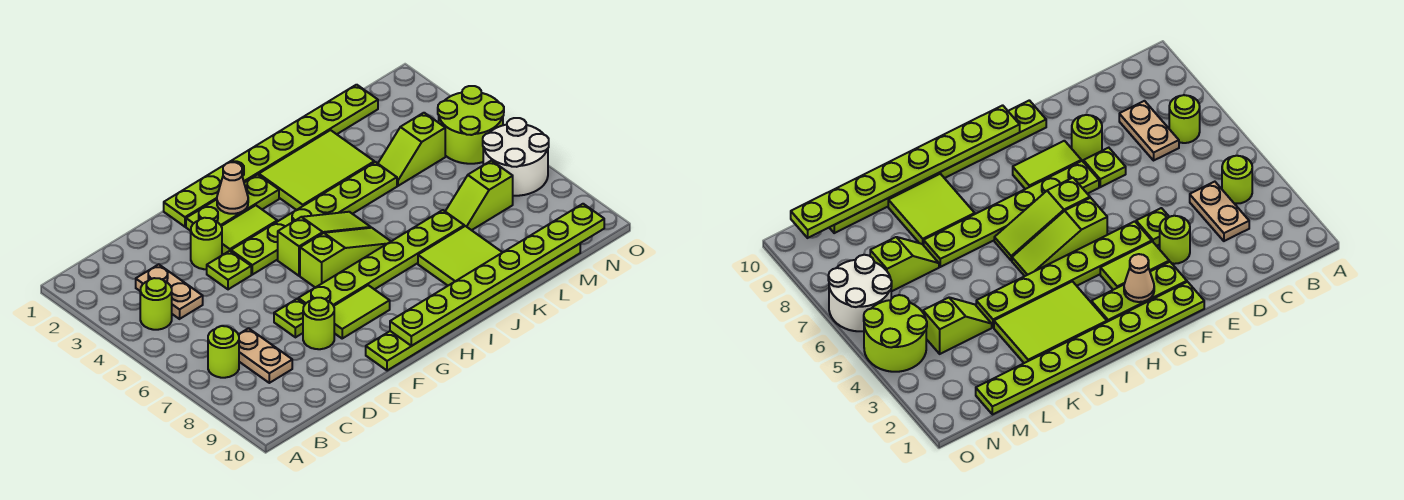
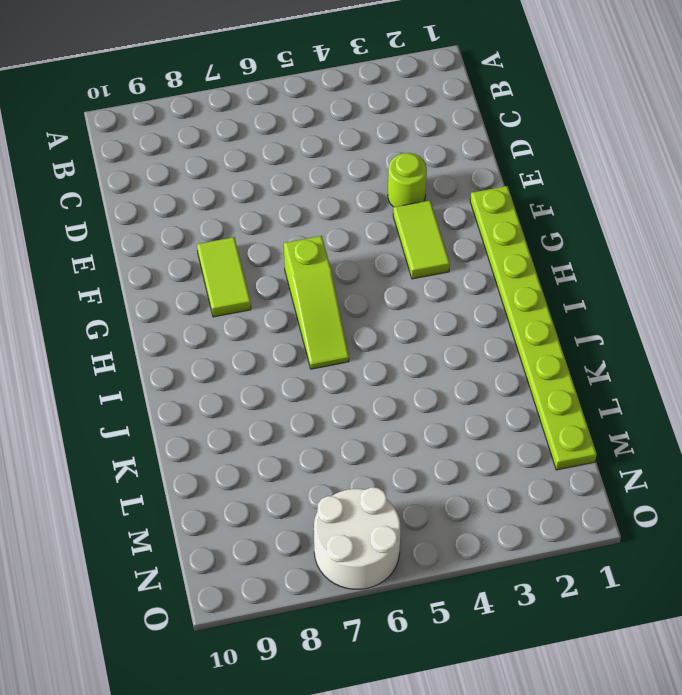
none -> lime 1x1 round brick [140,278,172,330]
none -> lime 1x1 round brick [208,326,239,378]
none -> tan 1x2 plate [136,264,203,319]

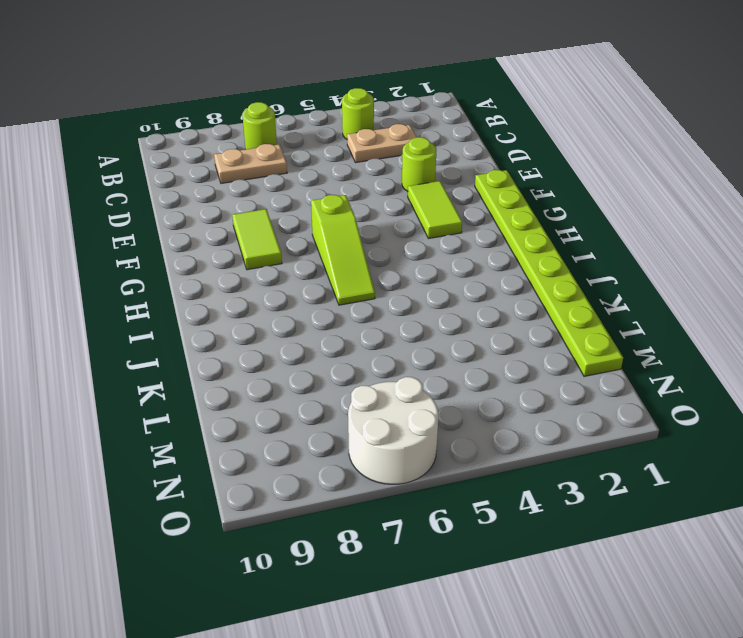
none -> lime 1x1 plate [207,251,251,289]
none -> lime 1x1 plate [274,299,305,337]
none -> lime 1x1 round brick [303,298,334,349]

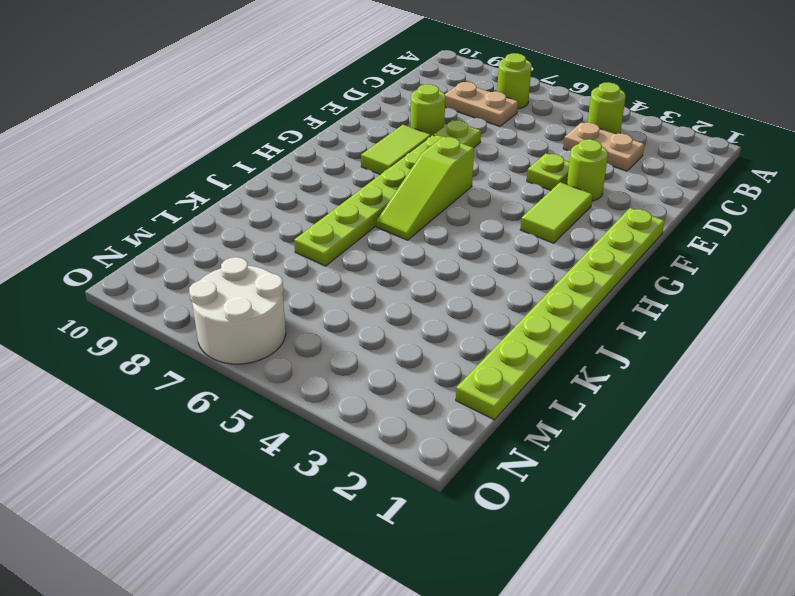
none -> lime 1x3 plate [186,174,279,231]
none -> lime 1x6 plate [231,162,397,275]
none -> lime 1x8 plate [366,244,580,371]

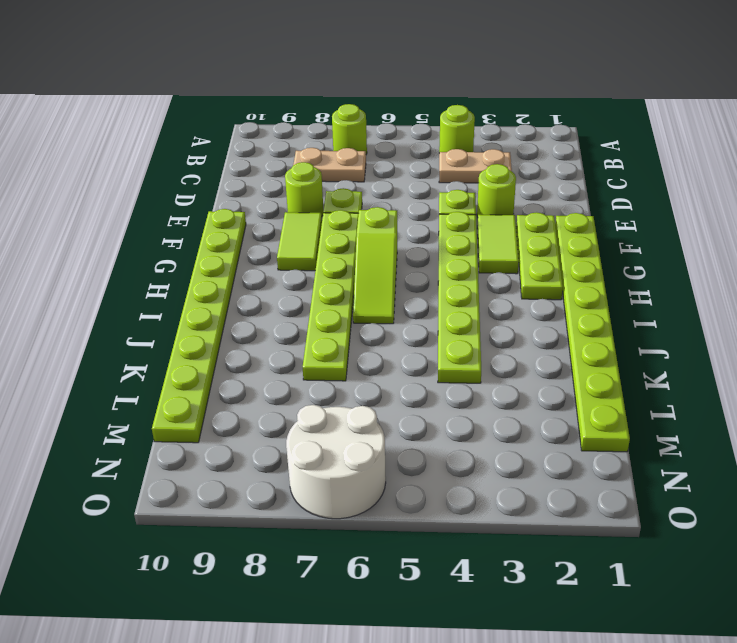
none -> lime 1x3 slope [278,212,371,276]
none -> lime 2x3 tile [259,130,374,210]
none -> lime 2x2 tile [418,226,503,286]

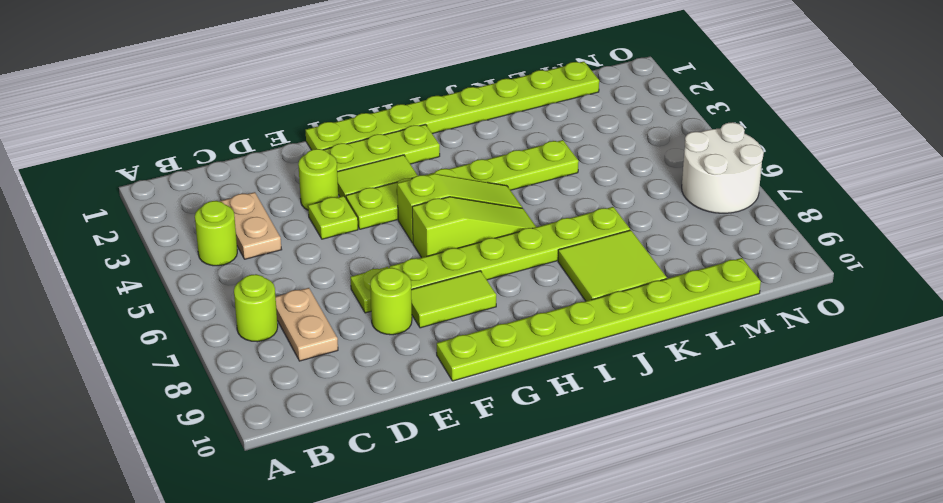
none -> lime 2x3 tile [259,130,374,210]
none -> lime 1x2 slope [378,113,445,186]
none -> lime 1x2 slope [445,161,513,230]

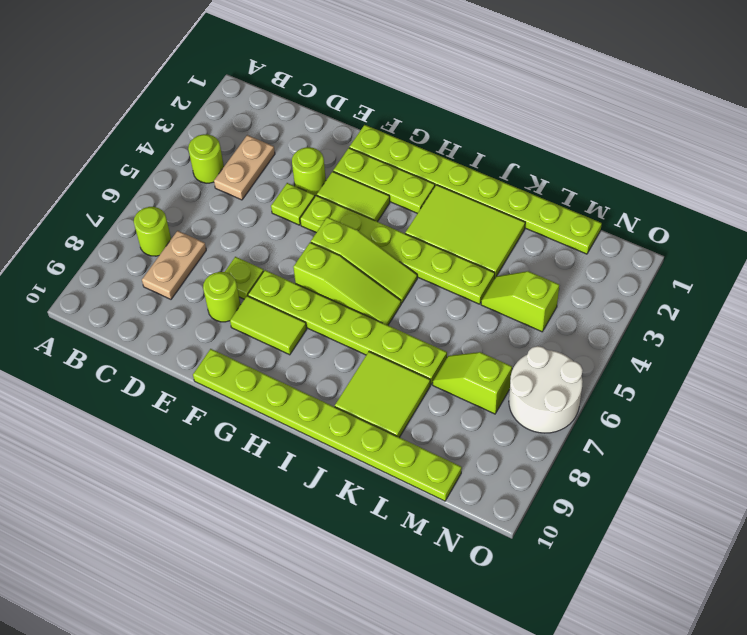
none -> lime 2x2 round brick [438,86,504,164]
none -> tan 1x1 cone [217,162,248,214]
none -> lime 1x8 plate [390,204,604,346]

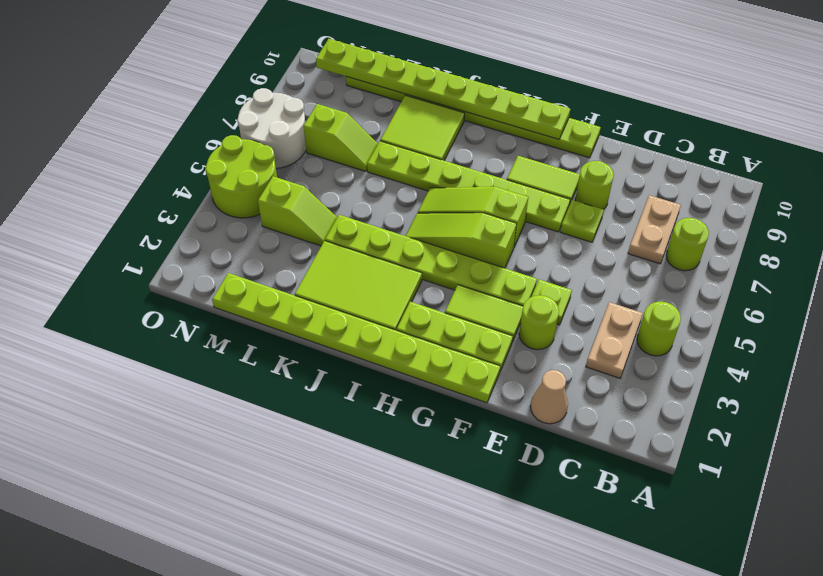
tan 1x1 cone [530,370,568,424] -> tan 1x1 cone moved to [217,162,248,214]

